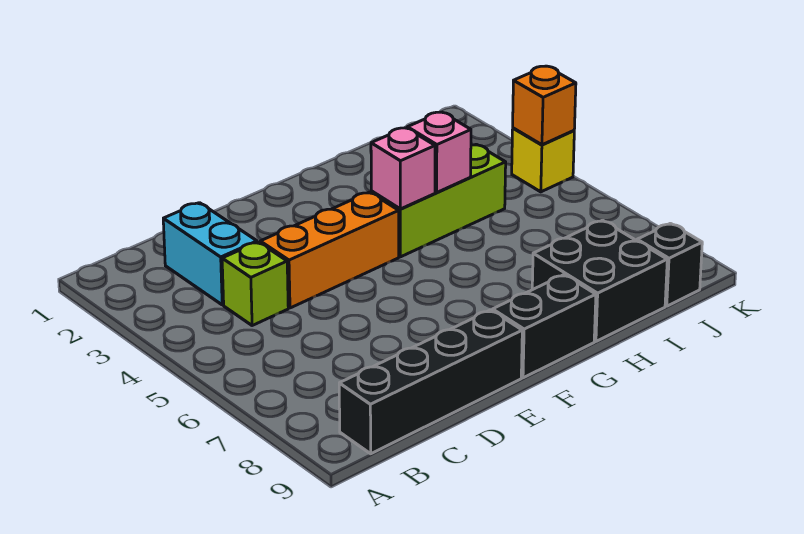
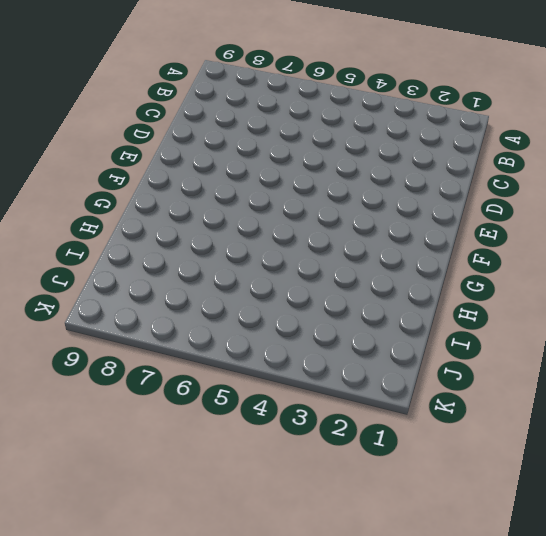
none -> black 1x4 brick [339,310,522,454]
none -> cyan 1x2 brick [163,203,257,305]
none -> lime 1x1 brick [222,242,288,326]

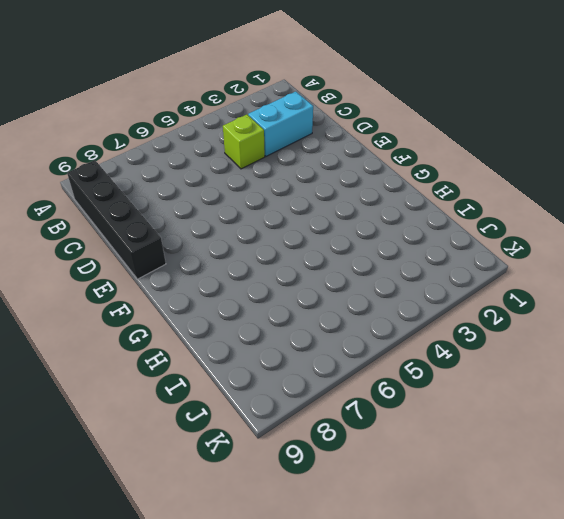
none -> orange 1x3 brick [260,192,399,308]
none -> black 1x2 brick [493,275,596,378]
none -> lime 1x3 brick [371,144,506,257]

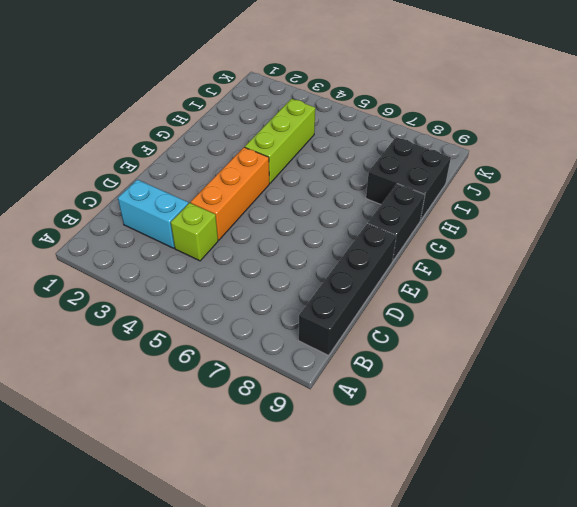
none -> black 1x1 brick [637,223,702,306]
none -> yellow 1x1 brick [512,128,574,192]
none -> pink 1x1 brick [371,128,435,209]

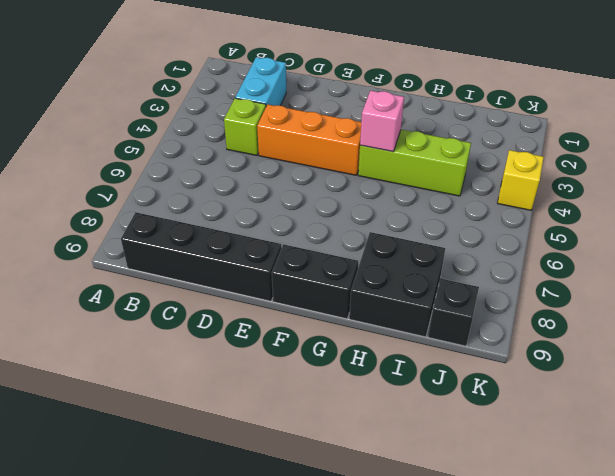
none -> pink 1x1 brick [407,112,471,192]
none -> orange 1x1 brick [513,66,576,145]

